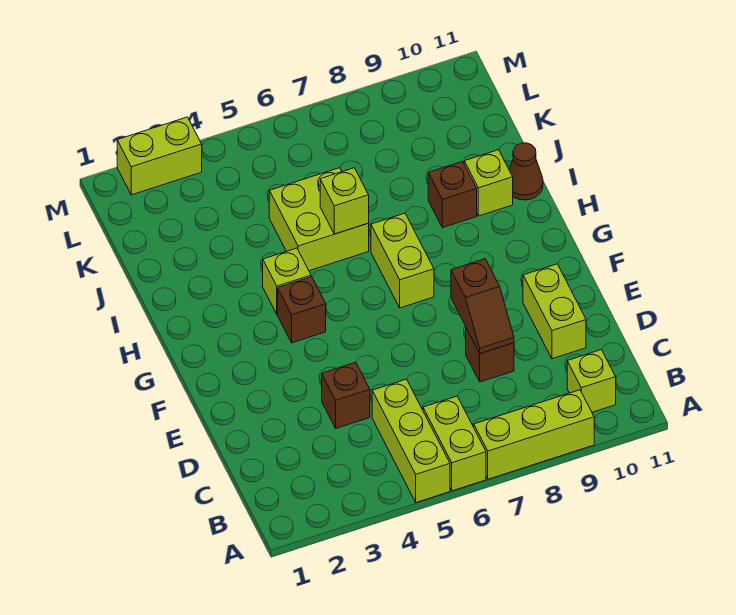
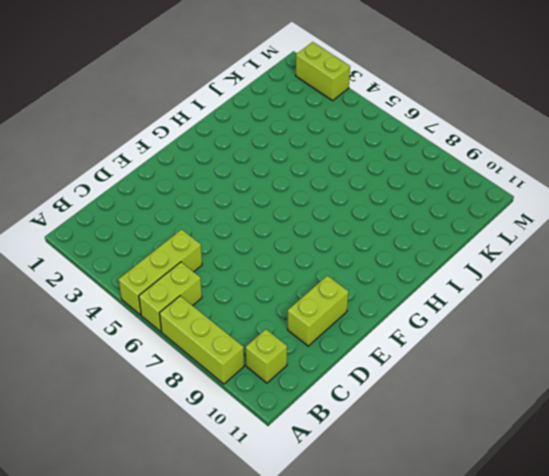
none -> brown 1x1 brick [322,362,370,428]
none -> brown 1x1 brick [466,328,514,382]
none -> brown 1x1 brick [278,277,326,343]

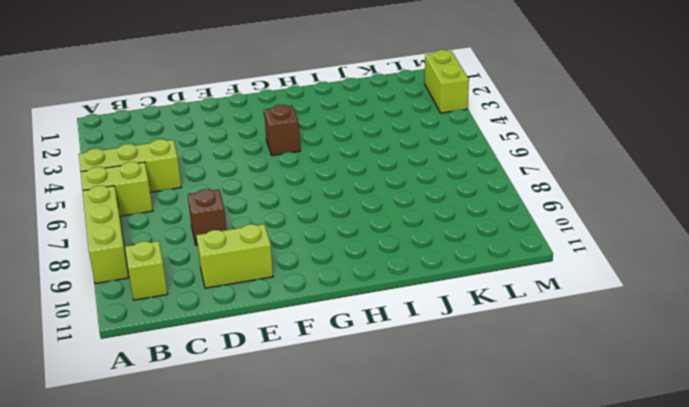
none -> brown 1x1 brick [322,362,370,428]
none -> lime 1x2 brick [371,213,434,308]
none -> lime 1x1 brick [263,248,311,314]

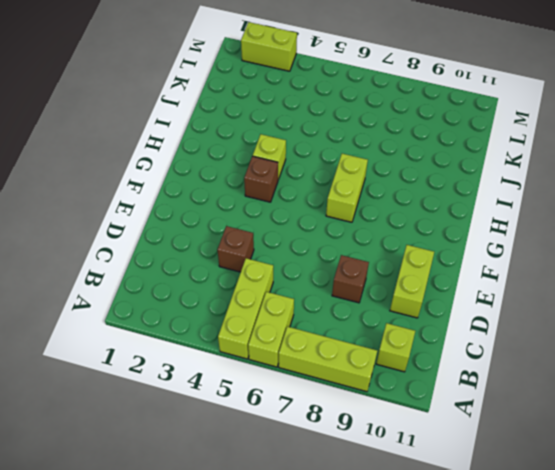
none -> lime 2x2 brick [269,168,369,271]
none -> brown 1x1 brick [428,161,477,228]
none -> lime 1x1 brick [464,150,513,216]

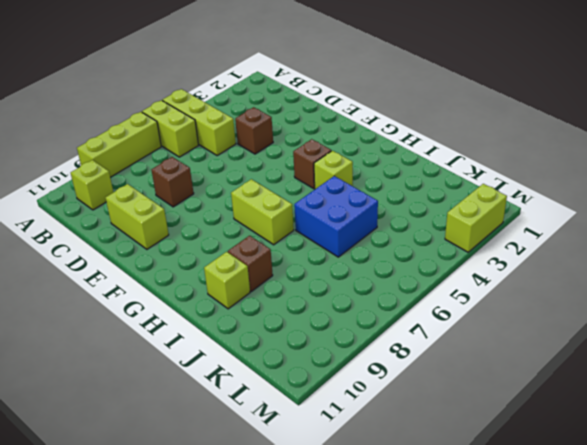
blue 2x2 brick [294,176,378,257] -> lime 2x2 brick [269,168,369,271]
none -> brown 1x1 cone [509,143,543,200]
none -> brown 1x2 slope [451,259,514,354]
none -> lime 1x1 brick [320,168,369,234]

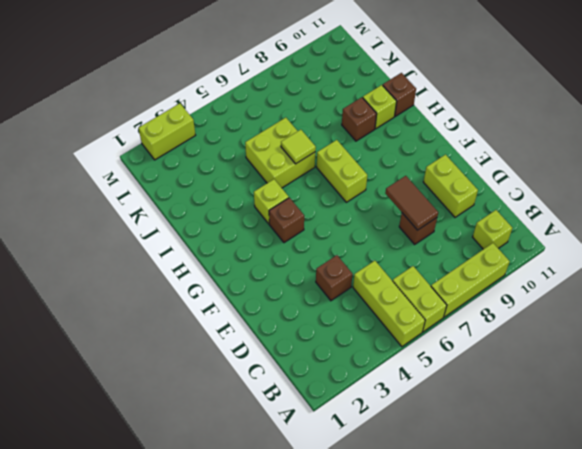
brown 1x2 tile [385,176,438,230] -> brown 1x2 slope [451,259,514,354]
lime 1x1 tile [281,130,316,164] -> lime 1x1 brick [320,168,369,234]
brown 1x1 brick [383,73,416,116] -> brown 1x1 cone [509,143,543,200]

